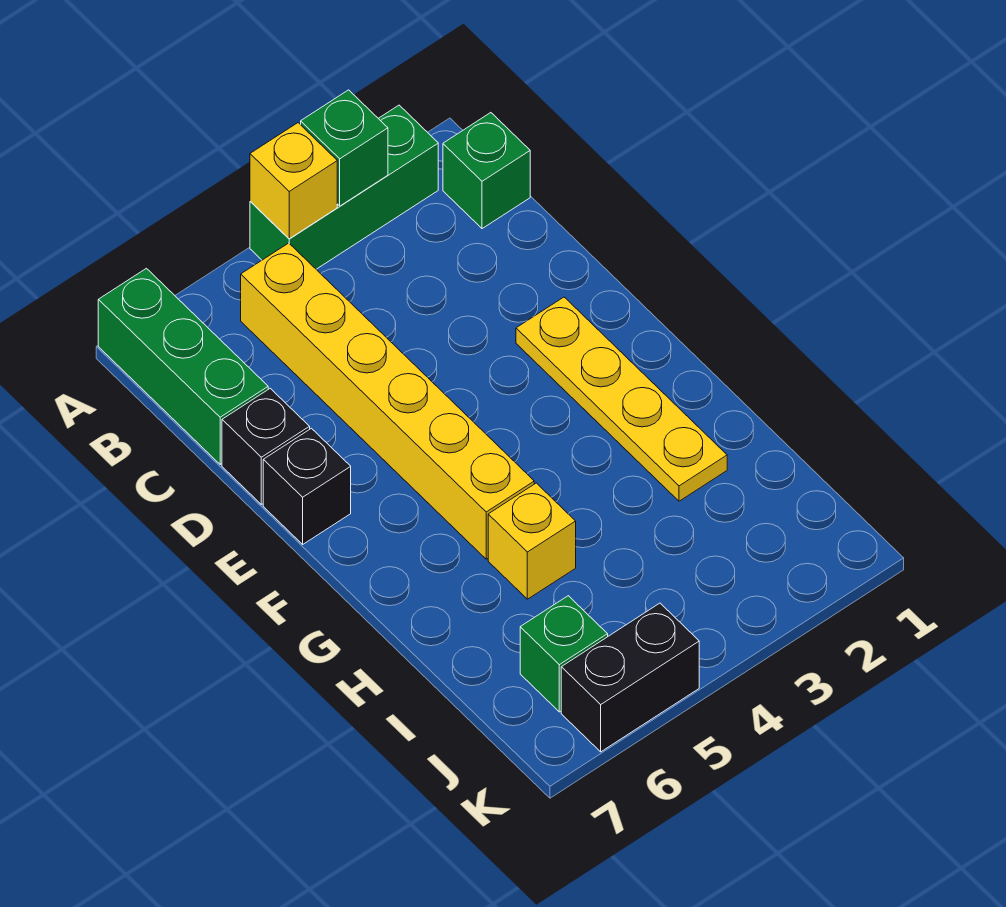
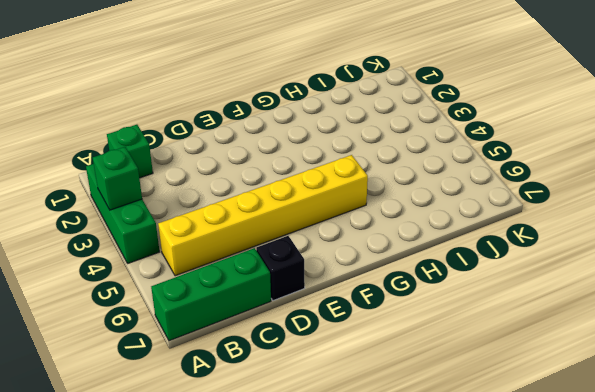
none -> yellow 1x4 plate [516,297,727,501]
none -> black 1x1 brick [263,428,351,544]
none -> yellow 1x1 brick [488,483,576,599]

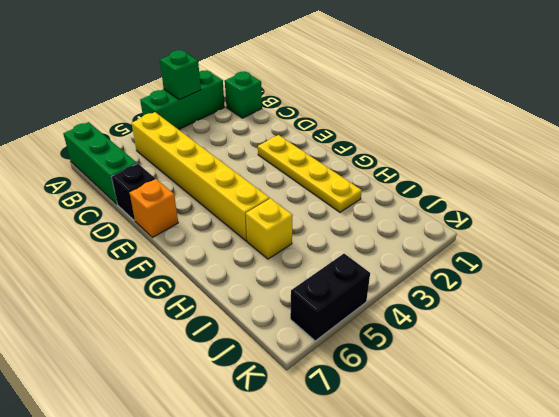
orange 1x1 brick [129,179,178,238] -> black 1x1 brick [263,428,351,544]
none -> green 1x1 brick [520,596,608,712]
none -> yellow 1x1 brick [250,123,337,239]

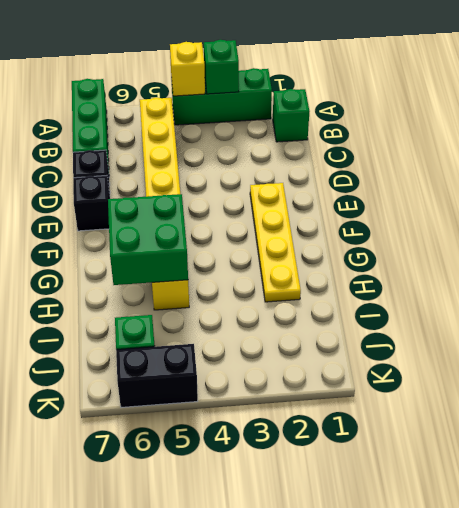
green 2x2 brick [108,194,188,285] -> none

